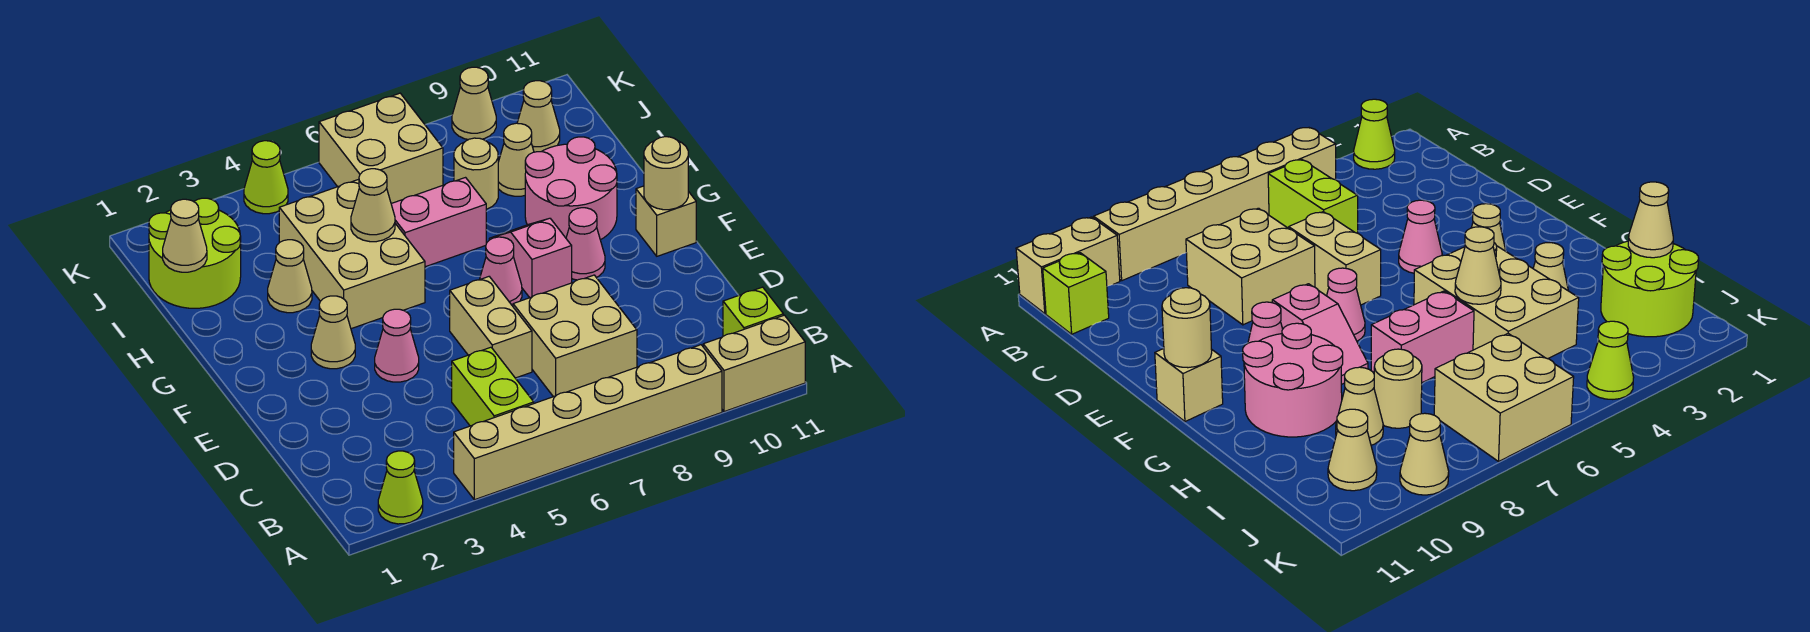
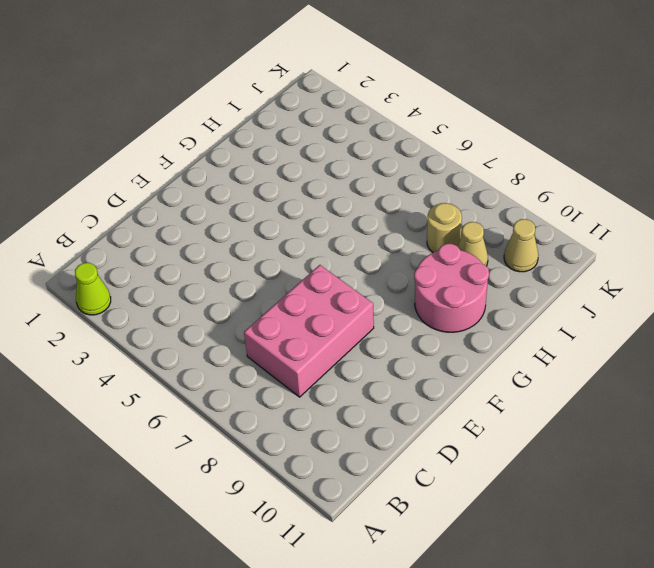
pink 2x3 brick [244,265,374,397] -> tan 2x2 brick [513,275,637,397]
none -> tan 1x6 brick [454,345,722,500]
none -> tan 1x2 brick [703,315,805,412]
none -> lime 1x2 brick [452,347,534,426]

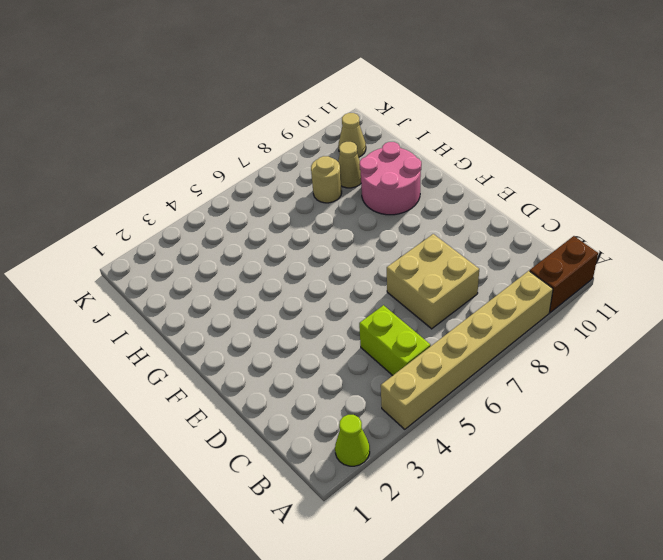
brown 1x2 brick [530,236,598,313] -> tan 1x2 brick [703,315,805,412]
none -> lime 1x1 brick [723,287,783,336]
none -> tan 1x2 brick [450,277,532,378]
none -> pink 1x1 cone [375,309,419,382]

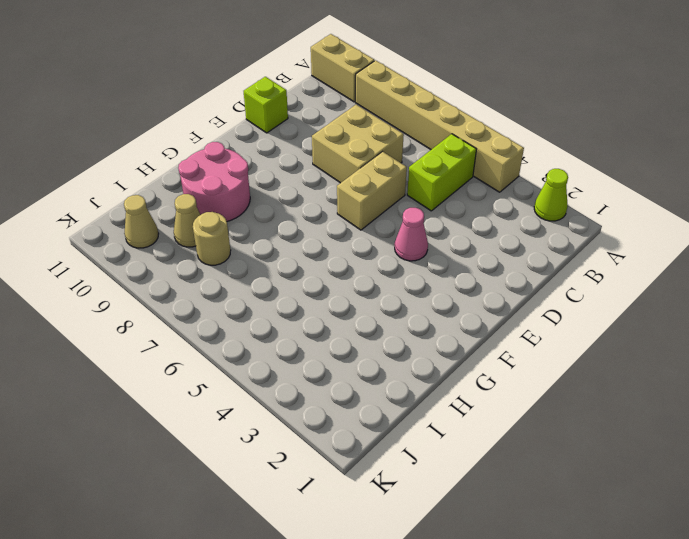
lime 1x1 brick [244,77,288,133] -> lime 1x1 brick moved to [723,287,783,336]
none -> tan 1x1 cone [311,296,355,369]
none -> pink 1x1 cone [480,237,522,306]
none -> pink 1x2 slope [489,218,572,298]

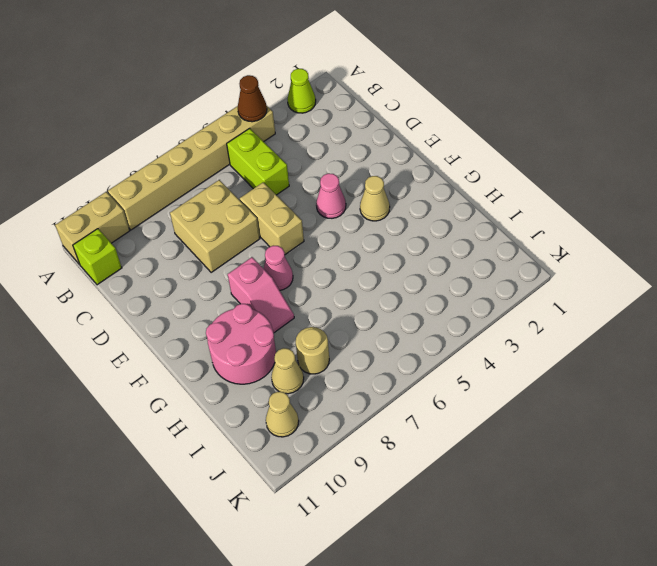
brown 1x1 cone [238,75,267,122] -> none
none -> pink 1x1 cone [566,208,605,280]
none -> tan 1x1 brick [636,186,696,256]
none -> tan 2x3 brick [279,179,425,329]

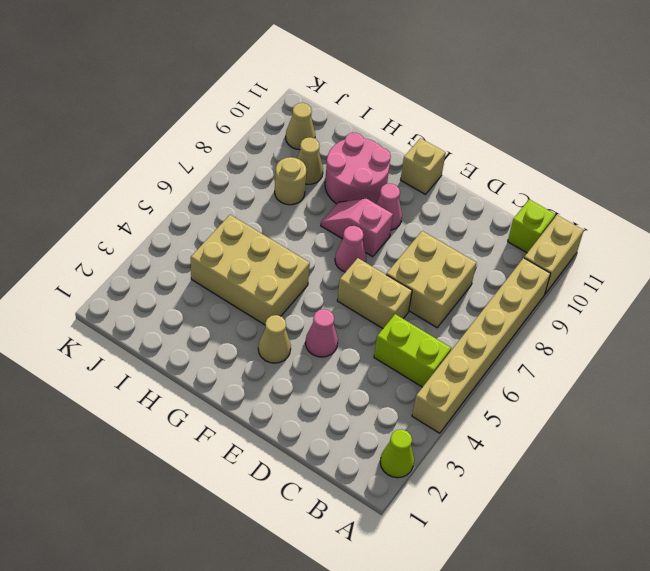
none -> tan 1x1 cone [268,240,312,313]
none -> pink 1x2 brick [391,178,486,267]
none -> lime 2x2 round brick [149,198,241,308]

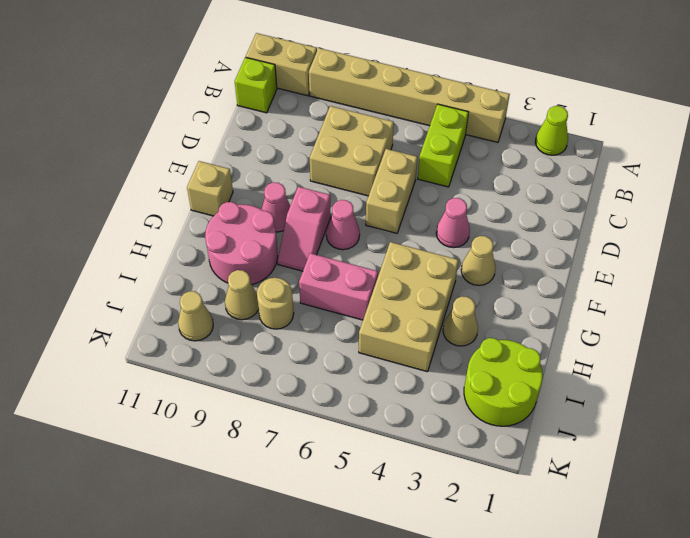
none -> tan 2x2 brick [319,93,443,204]
none -> lime 1x1 cone [244,141,288,214]
none -> tan 1x1 cone [452,67,496,140]

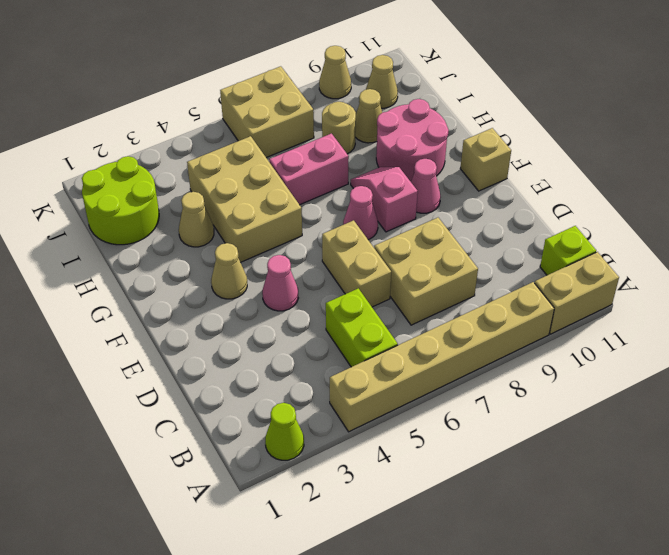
none -> lime 1x1 cone [244,141,288,214]
none -> tan 1x1 round brick [644,137,688,210]
none -> tan 1x1 cone [351,169,395,242]

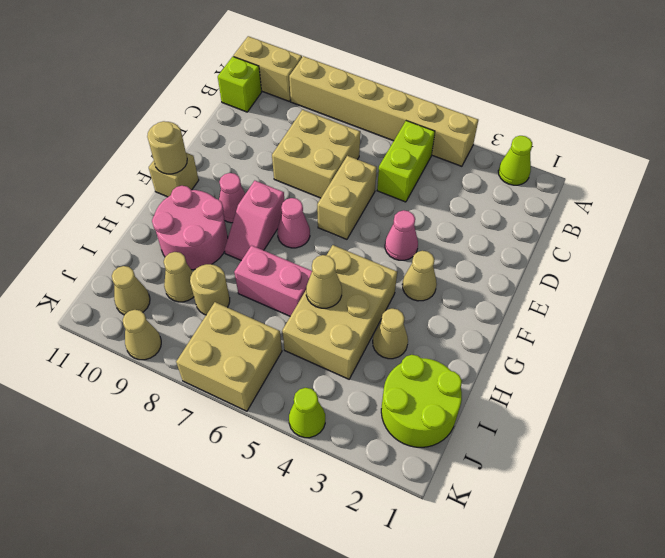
none -> tan 1x1 cone [163,199,207,272]

